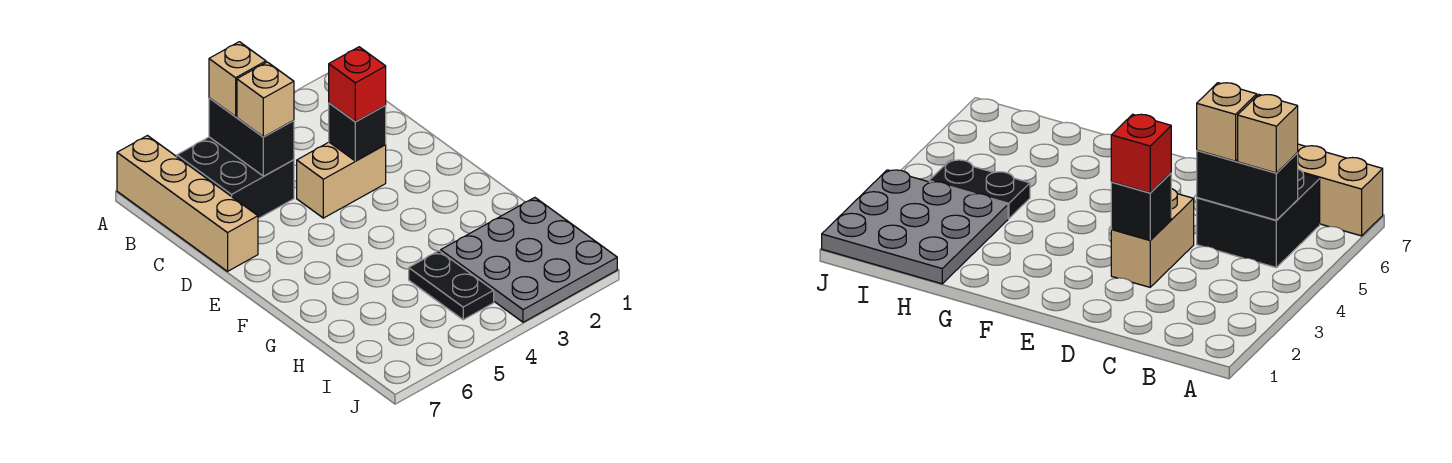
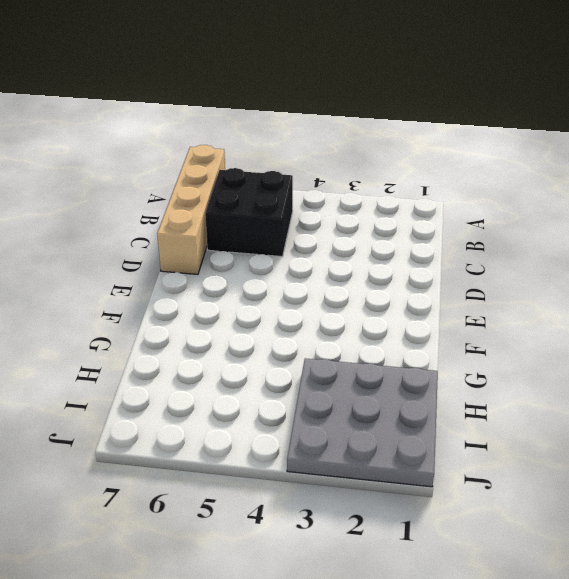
none -> tan 1x2 brick [297,142,386,218]
none -> black 1x2 plate [409,251,494,320]

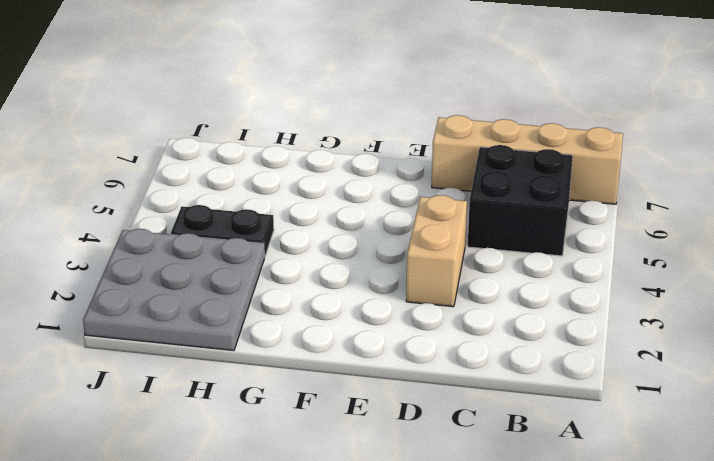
none -> black 1x2 brick [209,98,294,176]
none -> black 1x1 brick [329,103,386,161]

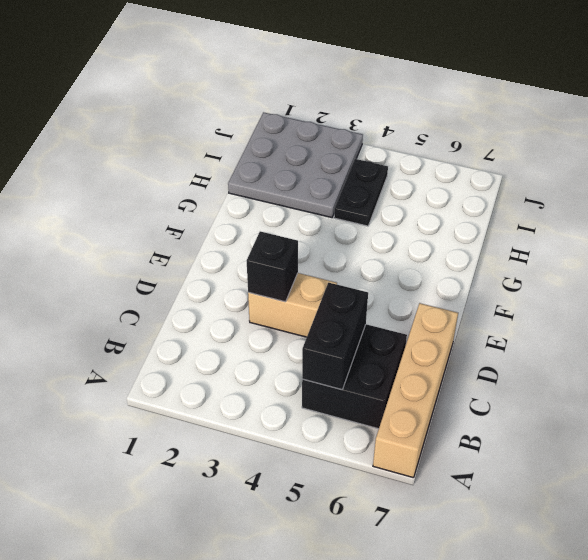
none -> tan 1x1 brick [209,42,266,117]
none -> tan 1x1 brick [237,62,294,137]

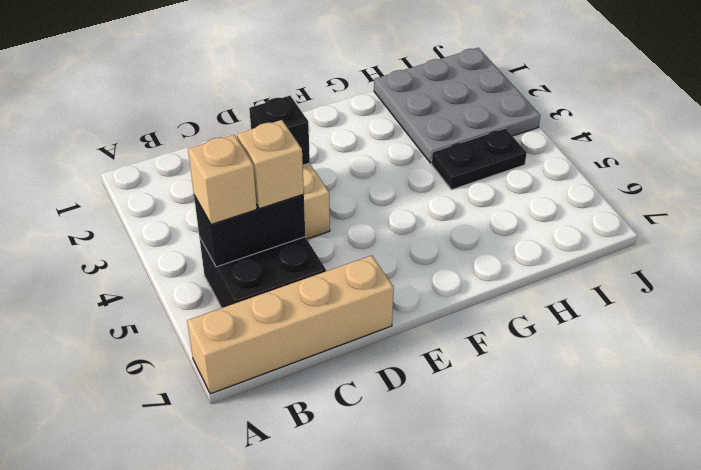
none -> red 1x1 brick [329,47,386,122]

